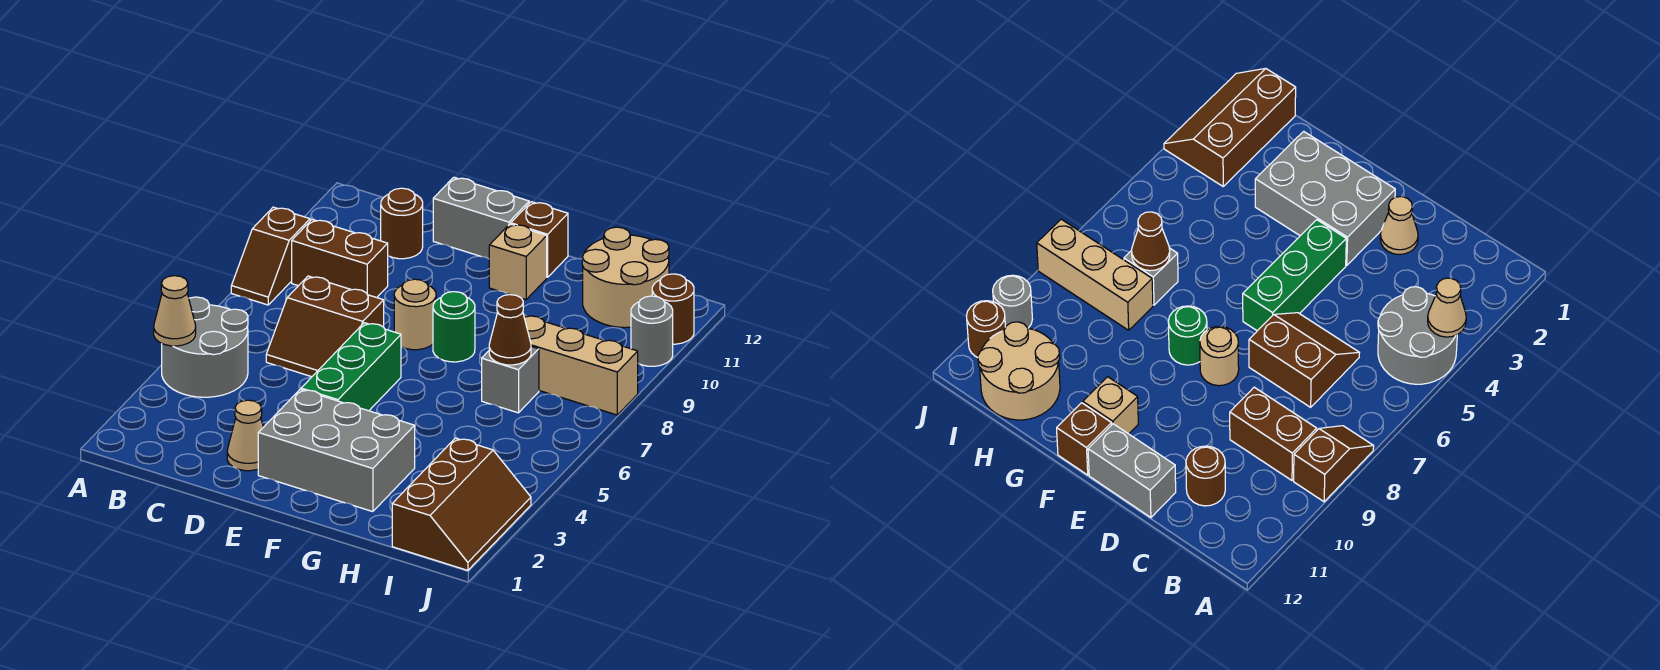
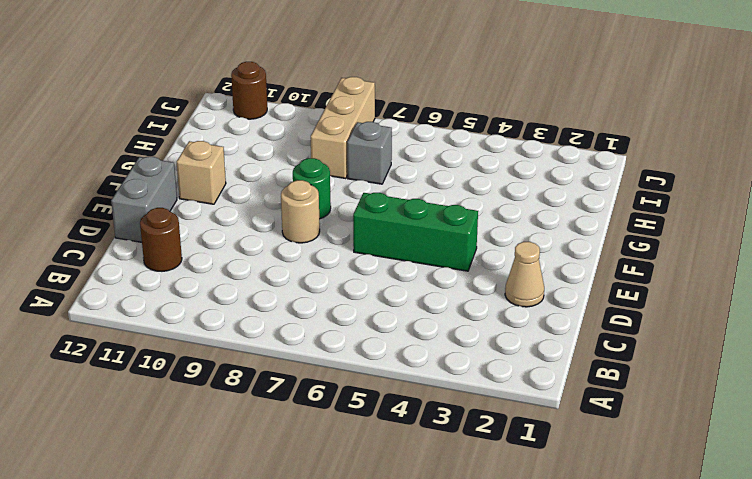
none -> grey 2x2 round brick [162,297,248,397]
none -> brown 1x2 slope [231,207,310,305]
none -> brown 1x2 brick [292,220,388,298]

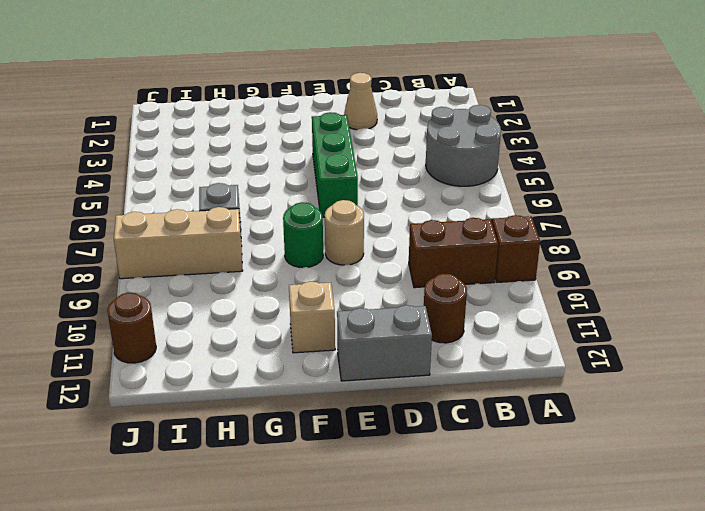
none -> brown 2x2 slope [266,276,384,377]
none -> grey 2x3 brick [258,389,415,512]
none -> brown 1x1 brick [511,202,568,277]

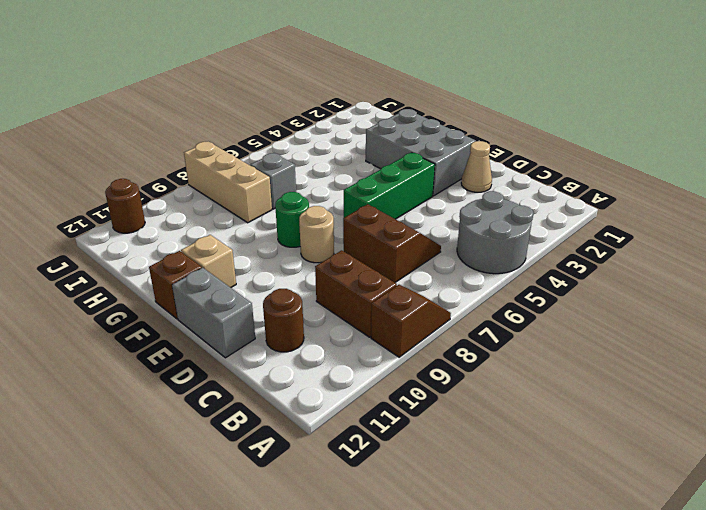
none -> tan 2x2 round brick [582,227,669,328]
none -> brown 2x3 slope [392,438,531,570]
none -> grey 1x1 round brick [631,296,673,366]

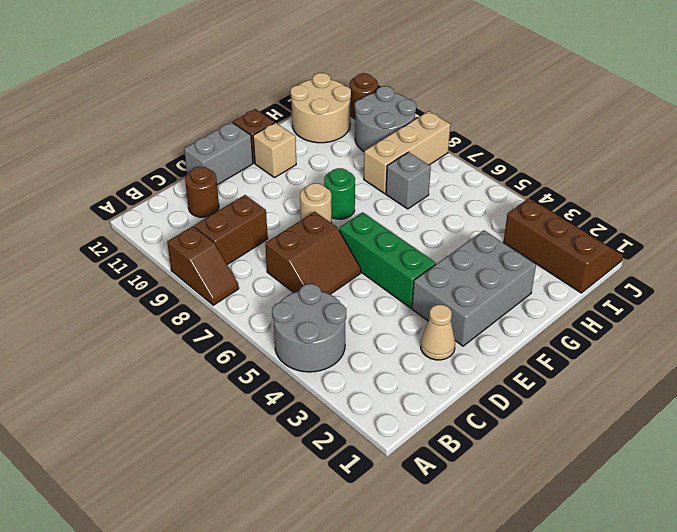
grey 2x2 round brick [355,86,416,151] -> grey 1x1 round brick [631,296,673,366]
none -> tan 1x1 cone [154,276,196,346]
none -> brown 1x1 cone [489,295,531,365]

